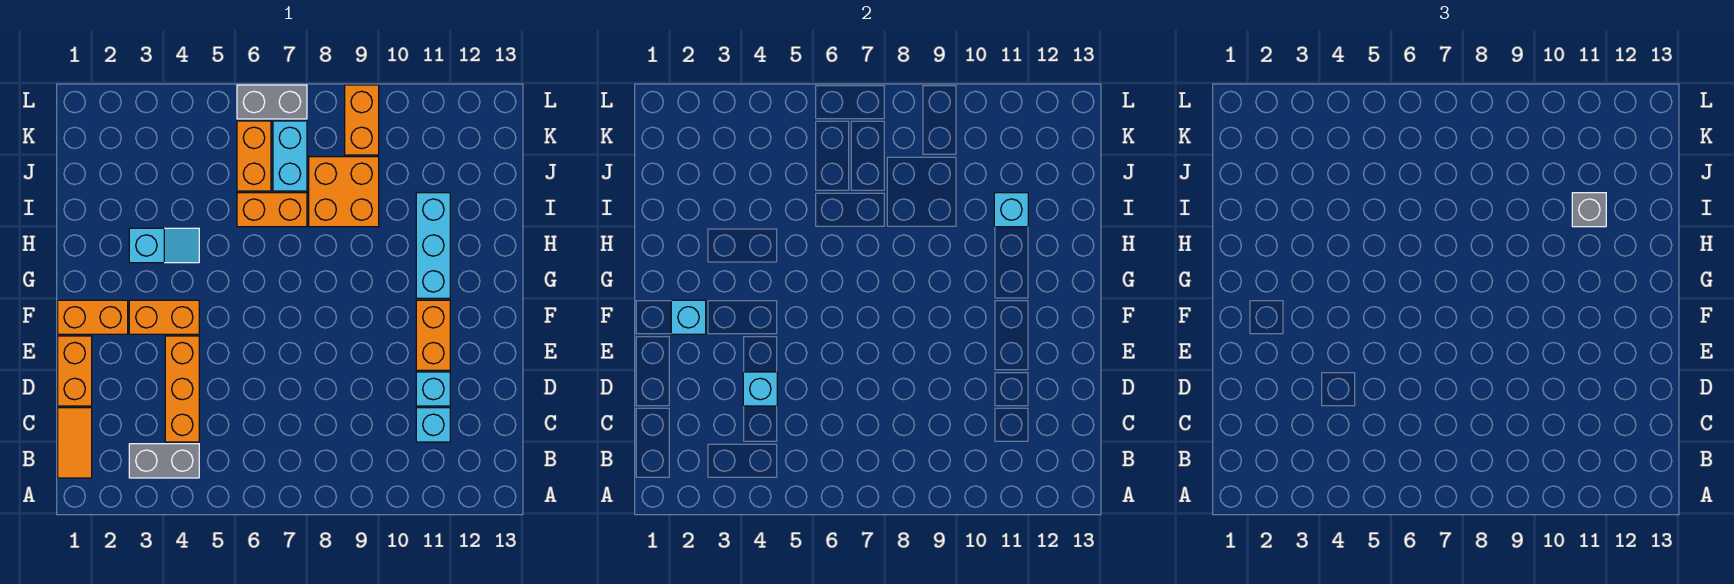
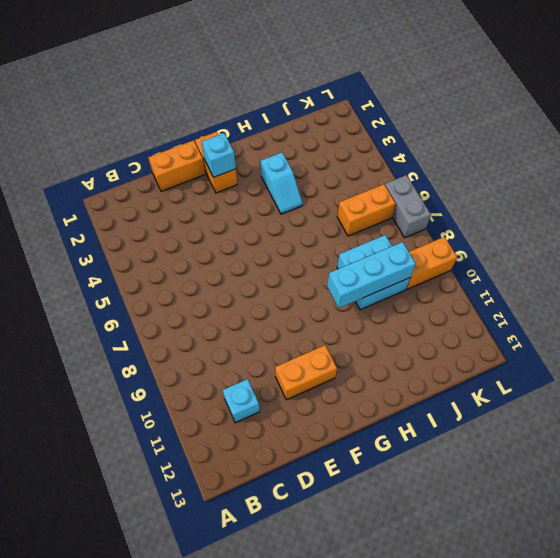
cyan 1x3 brick [327,242,415,308] -> cyan 1x3 brick moved to [416,193,450,298]
cyan 2x2 brick [337,235,410,310] -> orange 2x2 brick [309,157,379,227]
none -> orange 1x2 tile [58,408,92,478]
none -> grey 1x2 brick [129,444,199,478]
none -> orange 1x3 brick [165,336,199,442]

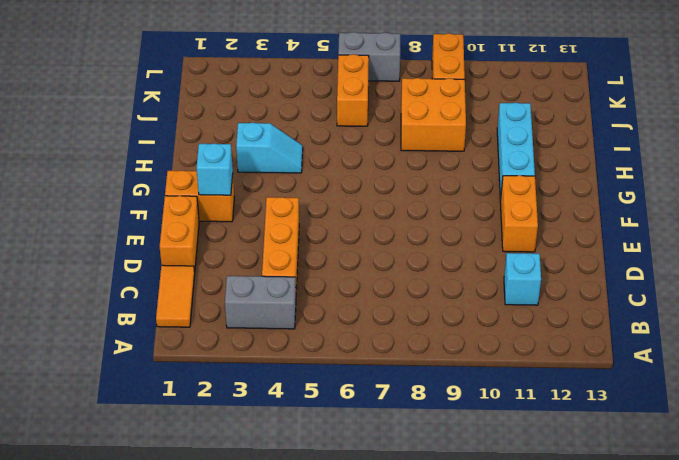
none -> cyan 1x1 brick [416,372,450,406]
none -> orange 1x2 brick [129,300,199,334]
none -> orange 1x2 brick [237,193,307,227]

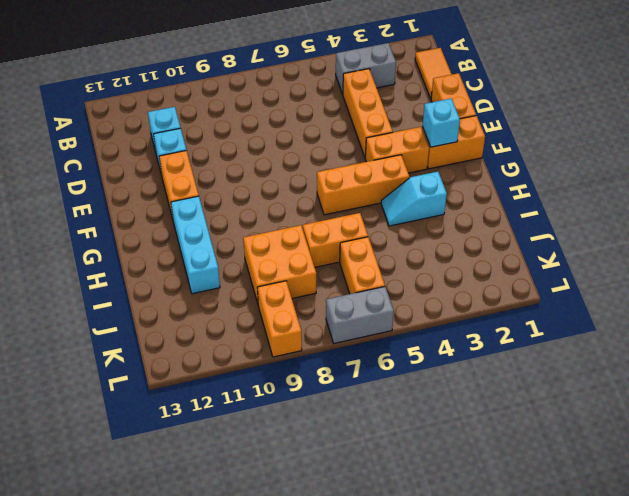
orange 1x3 brick [317,155,409,215] -> none
none -> cyan 1x2 brick [273,121,307,191]
none -> cyan 1x1 brick [743,372,777,406]
none -> cyan 1x1 brick [994,193,1028,227]

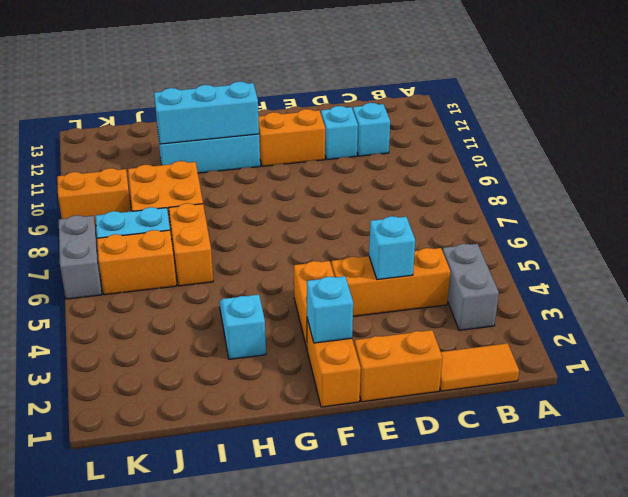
cyan 1x3 brick [154,82,259,144] -> cyan 1x1 brick [994,193,1028,227]
none -> grey 1x1 brick [1572,193,1606,227]

